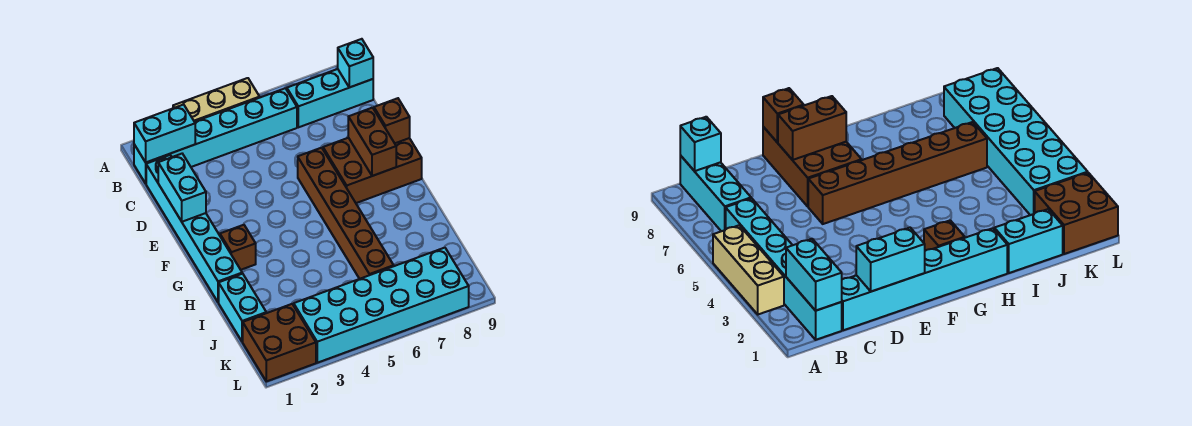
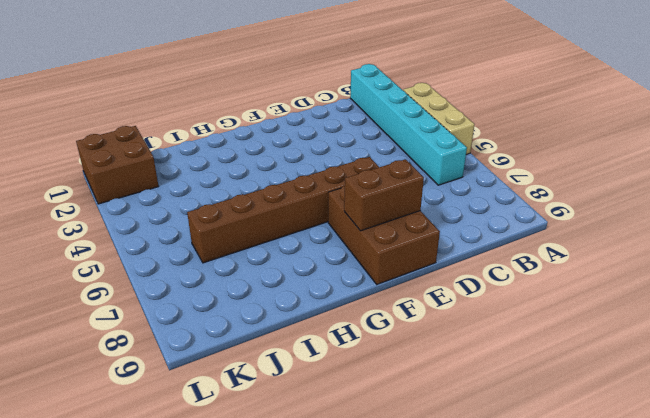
none -> cyan 1x3 brick [287,69,373,127]
none -> cyan 1x6 brick [146,155,242,302]
none -> brown 1x1 brick [220,225,256,270]

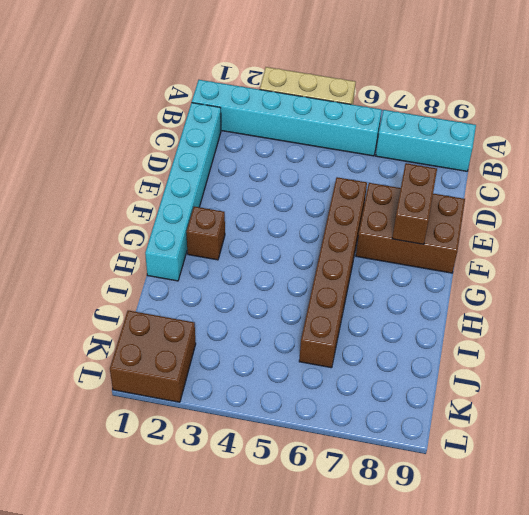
none -> cyan 1x2 brick [219,274,266,342]
none -> cyan 2x6 brick [294,248,469,363]
none -> cyan 1x2 brick [134,105,195,162]

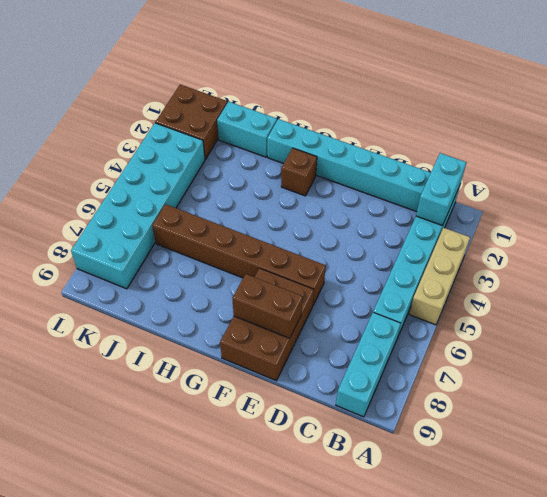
none -> cyan 1x1 brick [338,39,373,87]
none -> cyan 1x2 brick [158,154,206,222]
none -> brown 1x1 brick [374,98,410,143]

